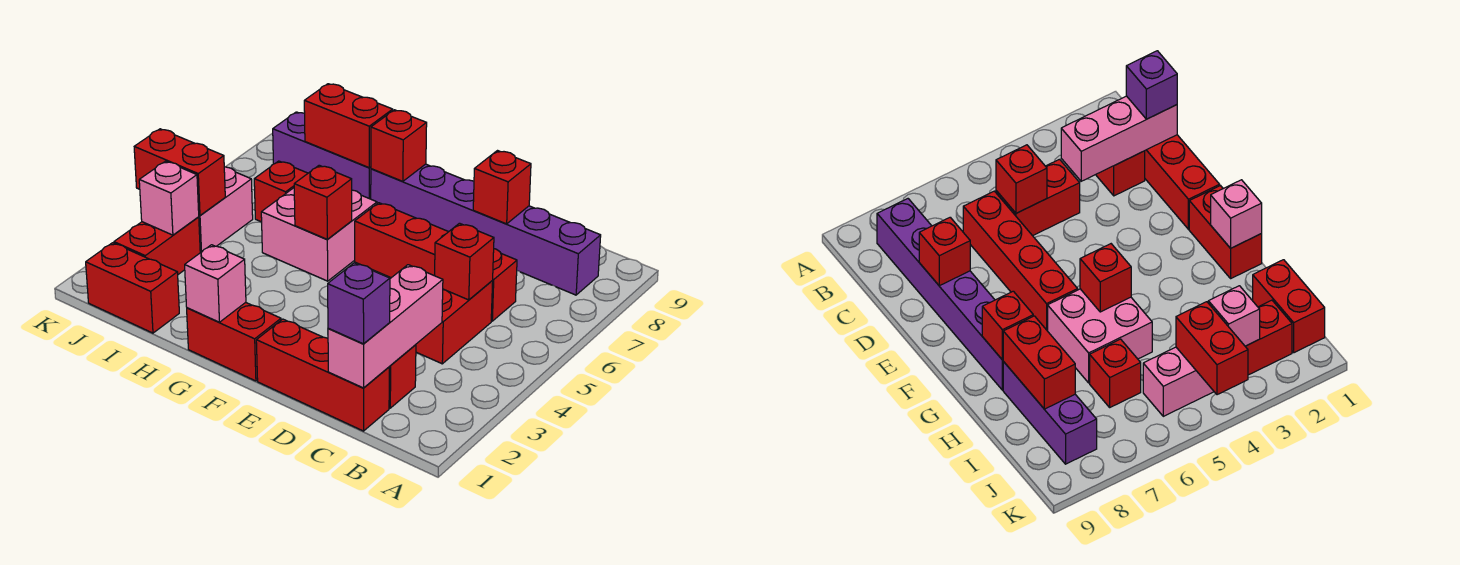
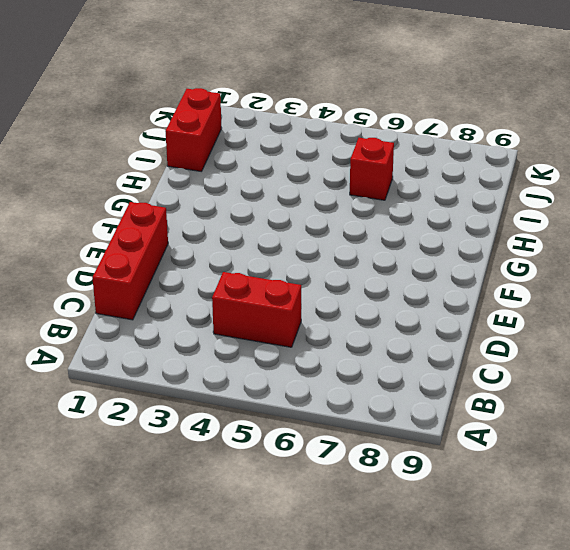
none -> purple 1x6 brick [371,164,601,295]
none -> red 1x1 brick [389,345,416,408]
none -> red 1x4 brick [355,203,517,321]

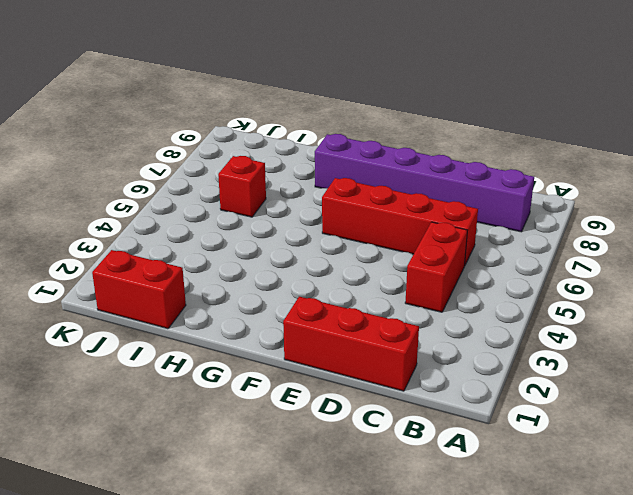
none -> red 1x1 brick [389,345,416,408]
none -> red 1x2 brick [187,302,281,381]
none -> pink 2x2 brick [261,188,377,281]

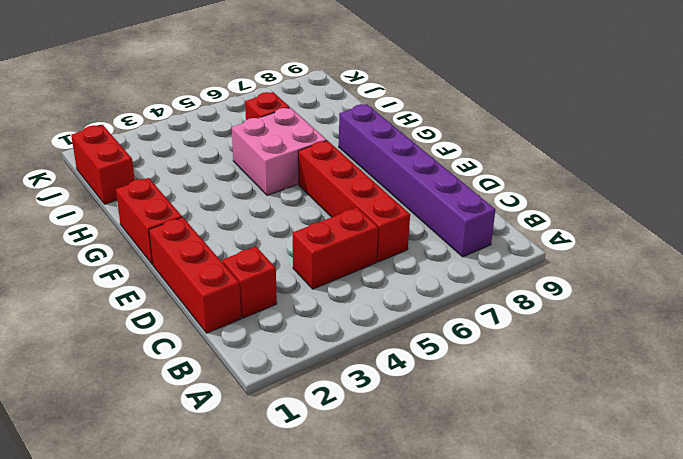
none -> purple 1x3 brick [273,112,371,199]
none -> red 1x2 brick [114,217,200,274]
none -> pink 1x2 brick [199,167,253,253]

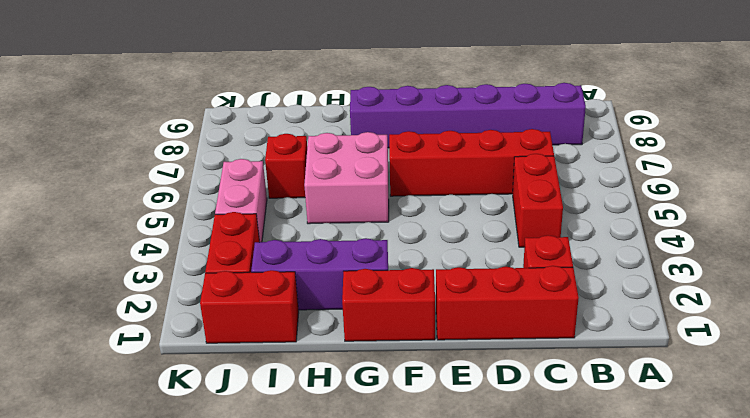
purple 1x3 brick [251,238,388,310] -> purple 1x3 brick moved to [273,112,371,199]
none -> pink 1x3 brick [328,265,443,388]
none -> red 1x1 brick [435,223,494,300]
none -> red 1x1 brick [473,151,531,224]

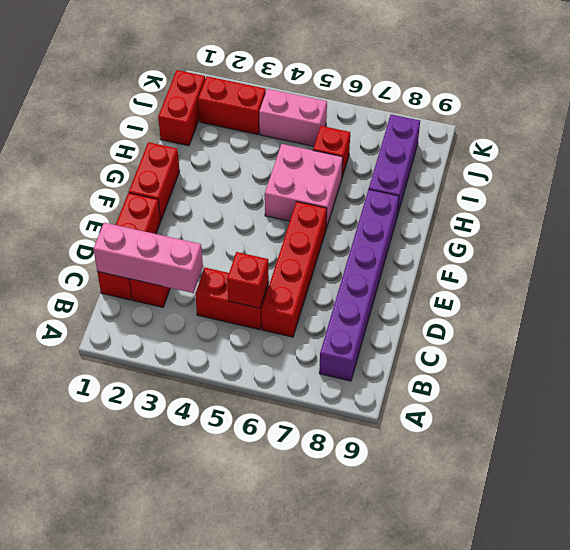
none -> red 1x1 brick [473,151,531,224]
none -> pink 1x1 brick [185,245,246,322]
none -> red 1x1 brick [294,165,352,239]

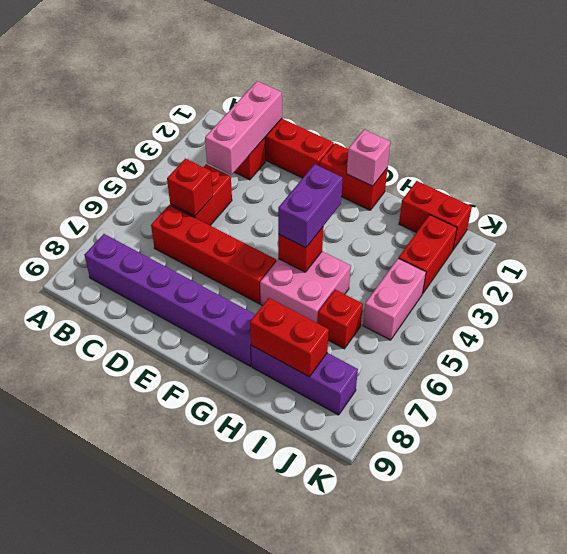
purple 1x2 brick [278,164,343,248] -> none
none -> red 1x1 brick [473,151,531,224]
none -> red 1x1 brick [371,110,427,182]
none -> pink 1x1 brick [139,161,199,235]

